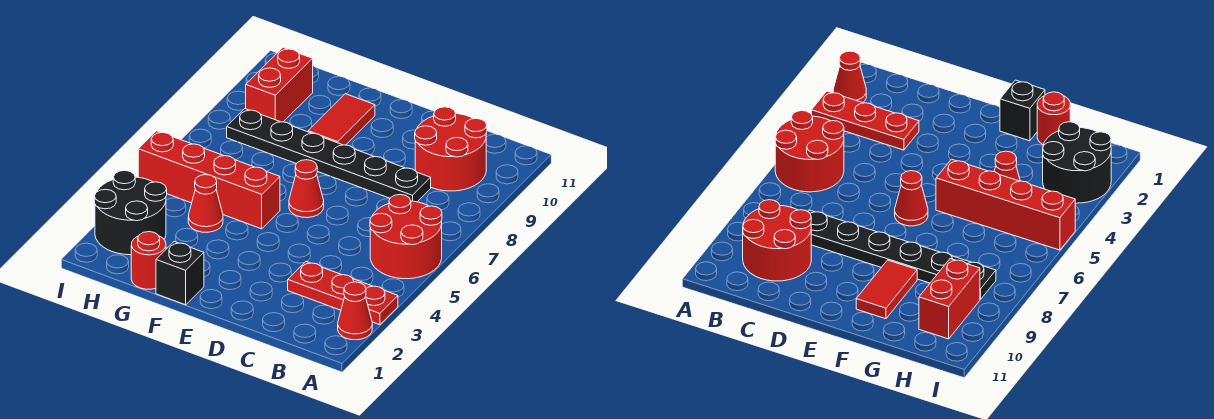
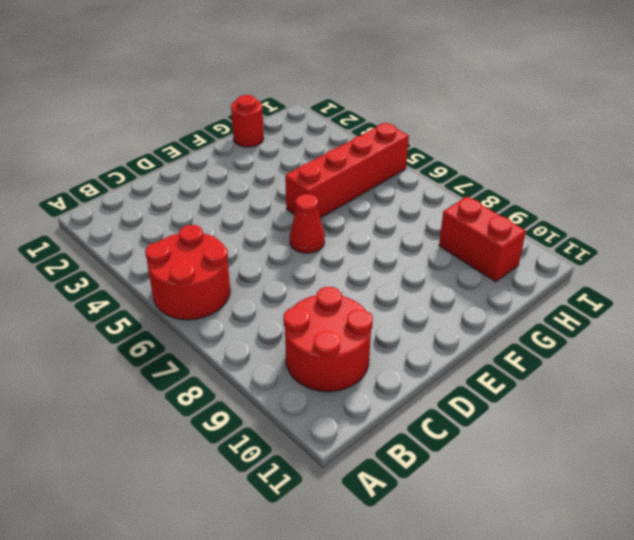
none -> red 1x1 cone [338,282,372,340]
none -> red 1x3 plate [288,261,398,325]
none -> black 1x6 plate [227,109,431,202]

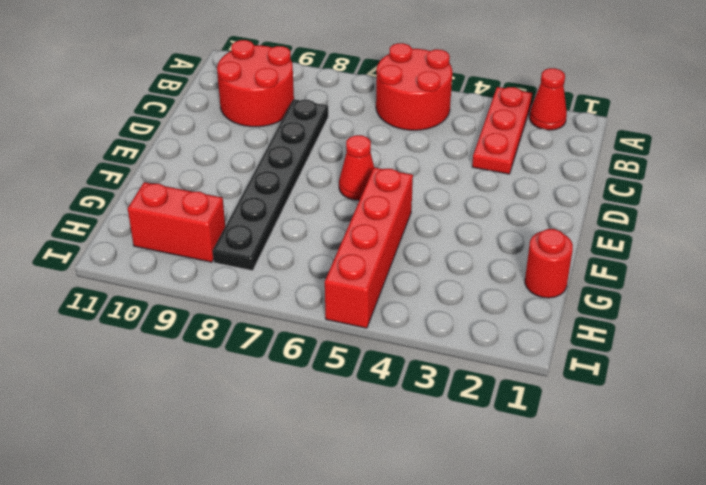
none -> black 1x1 brick [156,242,204,305]
none -> red 1x2 tile [308,94,375,145]
none -> red 1x1 cone [188,175,223,232]

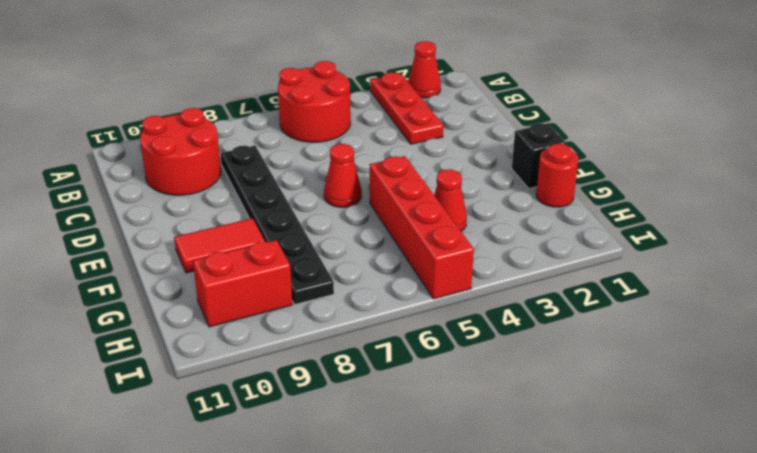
none -> black 2x2 round brick [94,170,167,255]

